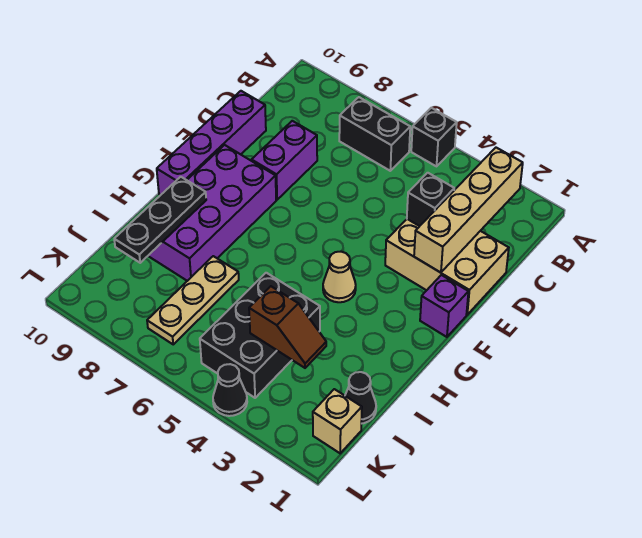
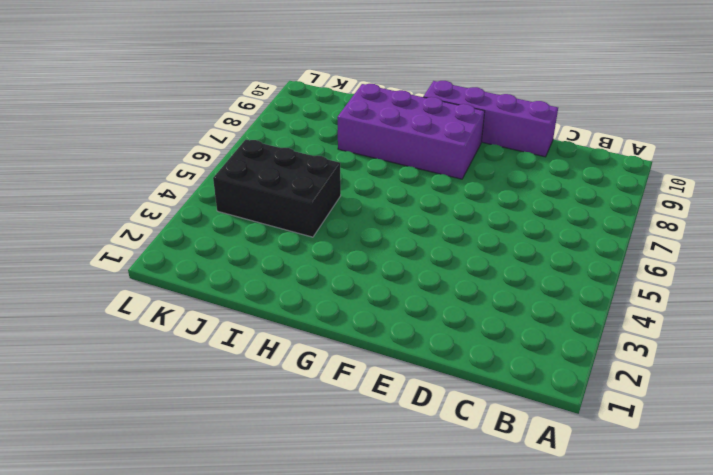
none -> black 1x1 brick [411,108,457,166]
none -> black 1x2 brick [339,97,410,171]
none -> tan 2x3 brick [385,219,509,315]

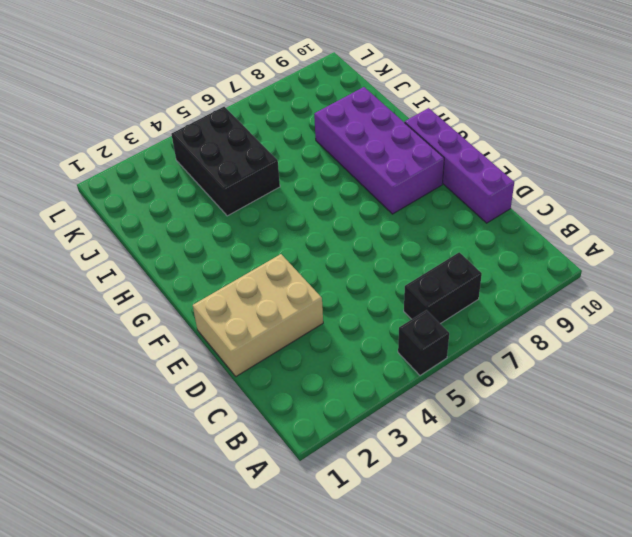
none -> purple 1x2 brick [252,121,317,200]
none -> purple 1x1 brick [420,275,468,337]
none -> tan 1x1 cone [323,252,356,302]

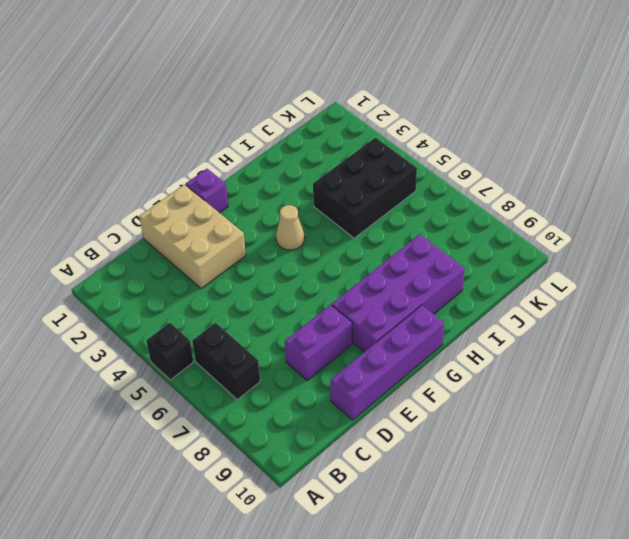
none -> tan 1x3 plate [147,256,239,344]
none -> black 1x1 cone [345,372,376,424]
none -> tan 1x1 brick [313,389,362,453]

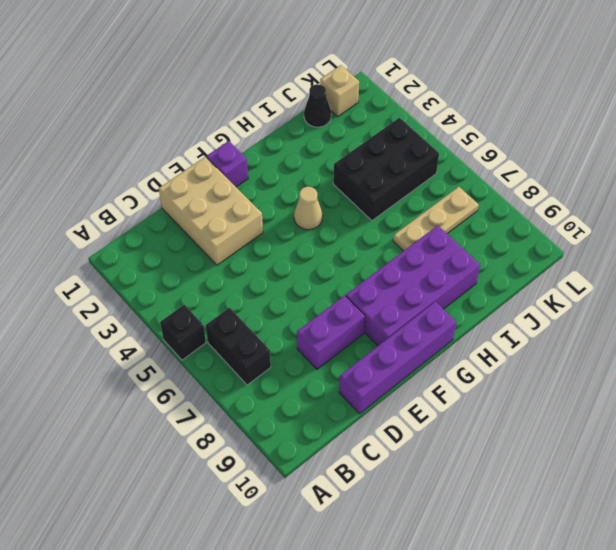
none -> black 1x1 cone [213,364,247,416]
none -> tan 1x4 brick [414,148,523,273]
none -> black 1x1 brick [407,173,454,226]

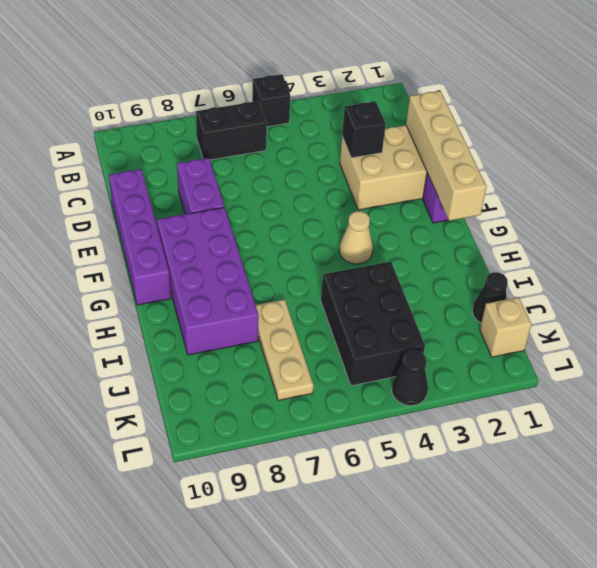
tan 1x4 brick [406,91,487,221] -> tan 1x4 brick moved to [414,148,523,273]
none -> black 1x3 plate [114,177,206,263]
none -> brown 1x2 slope [249,286,326,368]

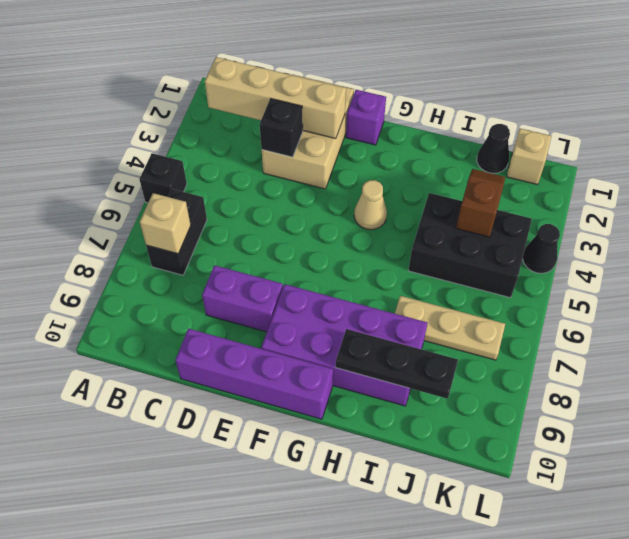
tan 1x1 brick [140,193,191,254] -> none

